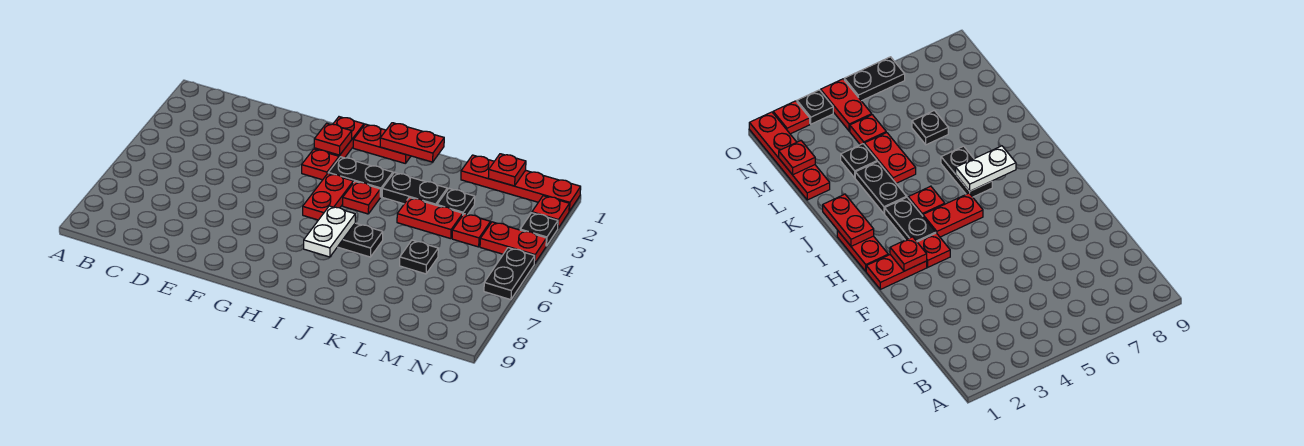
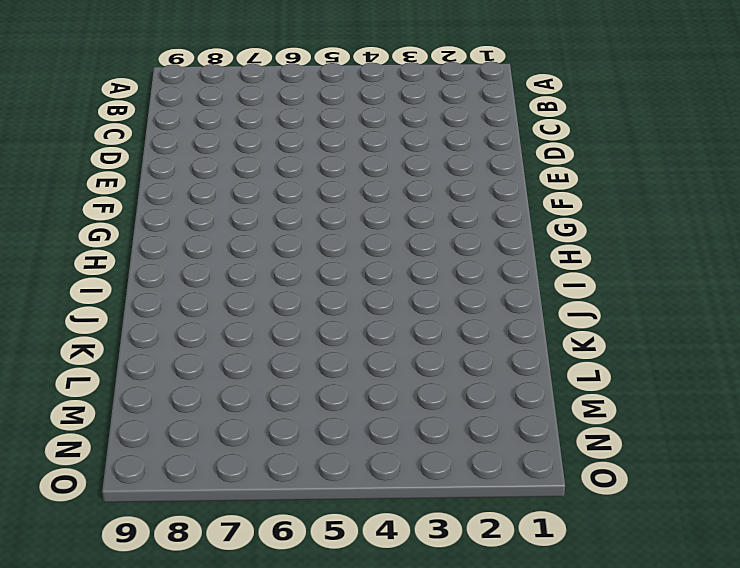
none -> red 1x2 plate [314,117,364,158]
none -> red 1x1 plate [302,149,339,180]
none -> red 1x2 plate [353,124,411,164]

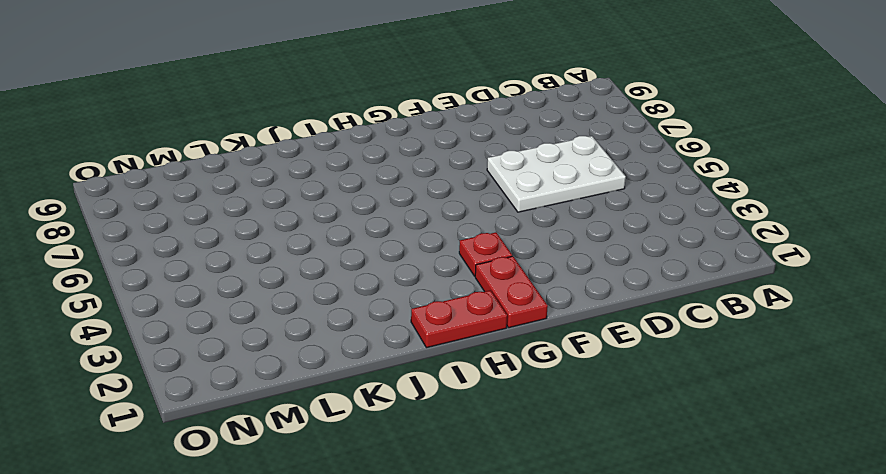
white 2x3 plate [487,136,626,212] -> none
none -> black 1x2 plate [328,157,393,197]
none -> red 1x2 plate [303,174,353,220]
none -> red 1x1 plate [343,182,380,214]

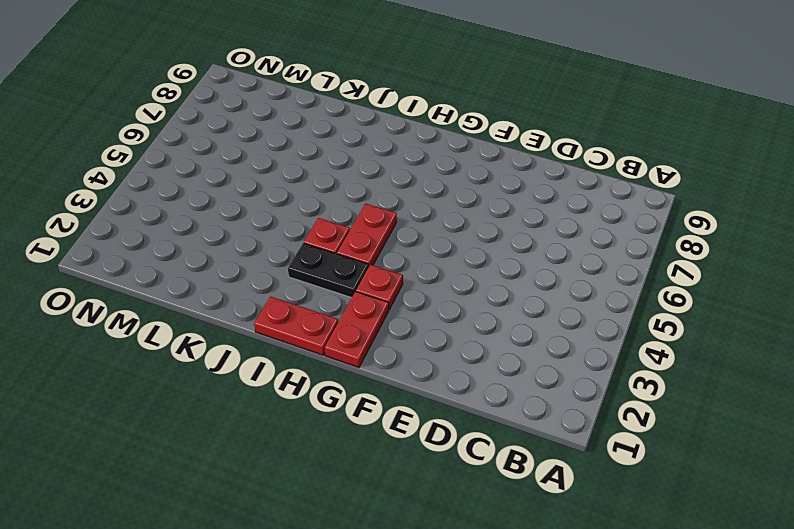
none -> black 1x2 plate [338,223,383,257]
none -> black 1x2 plate [382,173,447,205]
none -> red 1x2 plate [397,197,463,239]

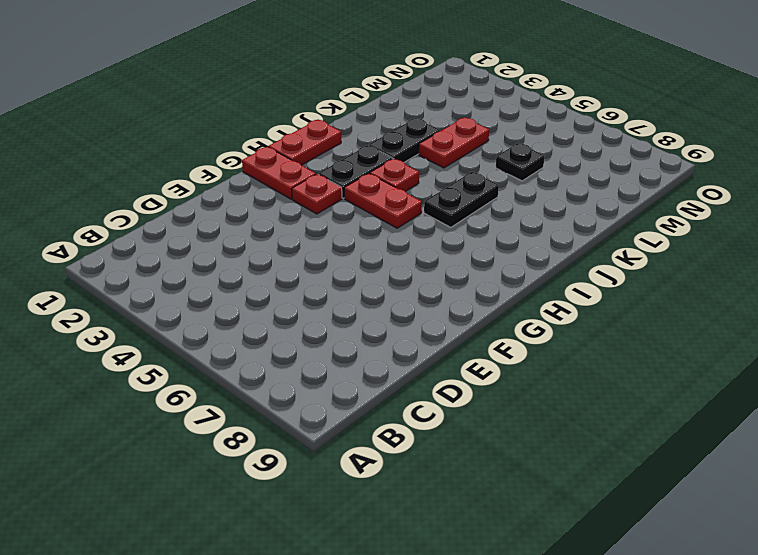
none -> red 1x4 plate [461,155,581,211]
none -> black 1x1 plate [437,189,475,215]
none -> red 1x1 plate [452,214,490,247]

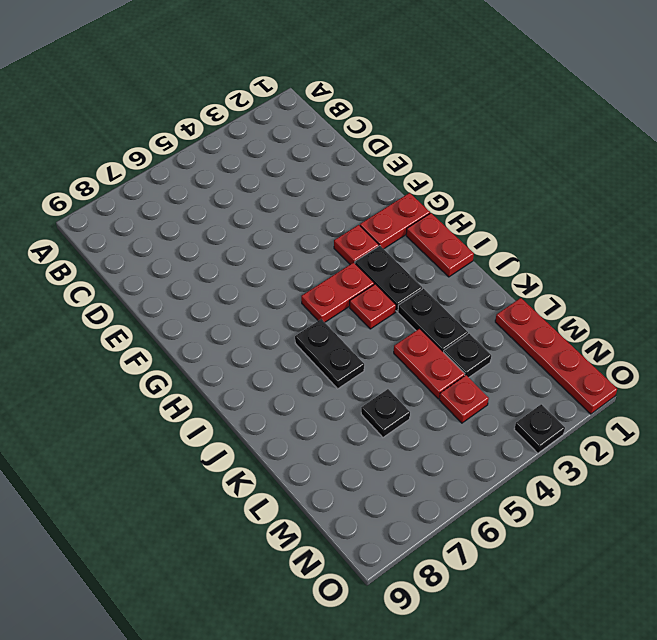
none -> red 1x2 plate [480,222,546,264]
none -> red 1x1 plate [532,196,569,228]
none -> black 1x2 plate [484,248,535,300]

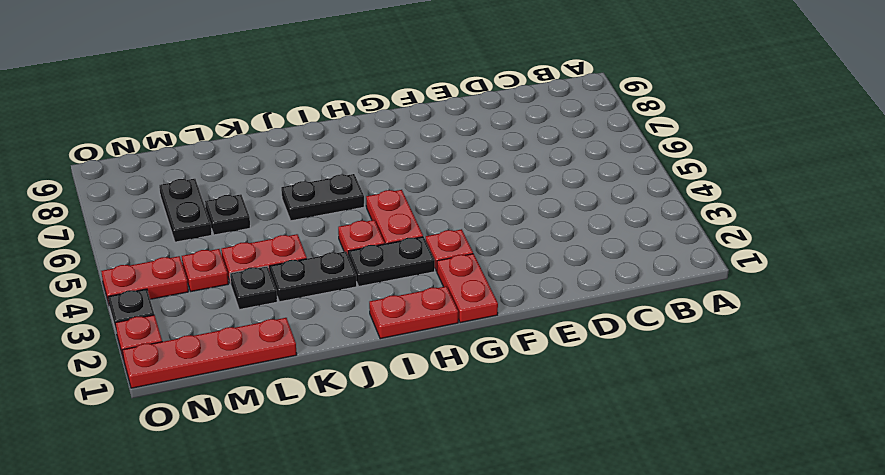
black 1x2 plate [159,179,212,242] -> black 1x2 plate moved to [484,248,535,300]
none -> red 1x1 plate [314,123,352,155]
none -> red 1x2 plate [380,123,444,162]
none -> white 1x2 plate [304,206,355,257]

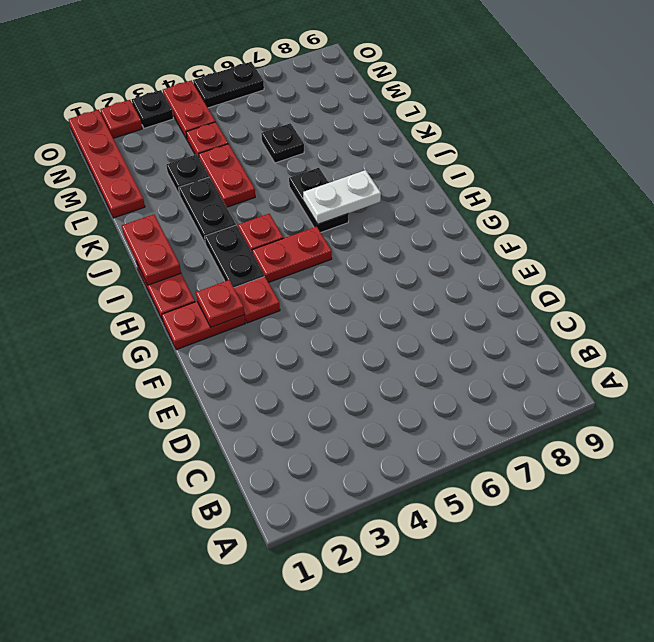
none -> red 1x1 plate [488,154,526,186]

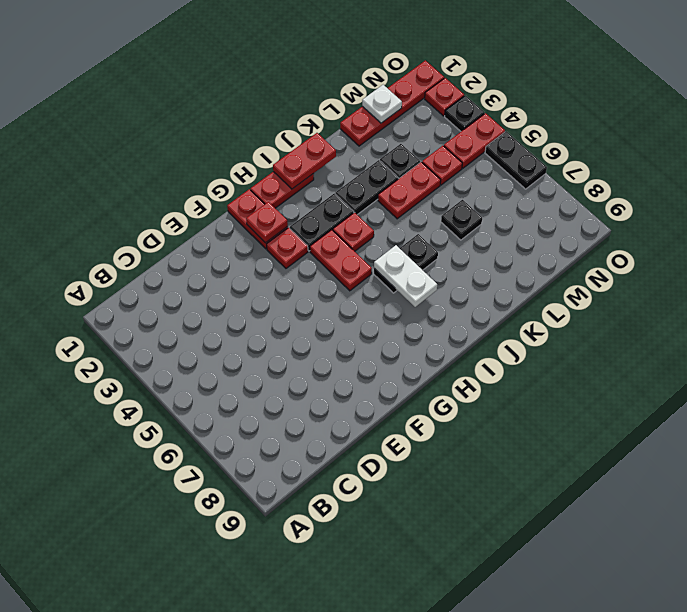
white 1x1 plate [362,85,402,123] -> red 1x1 plate [488,154,526,186]

